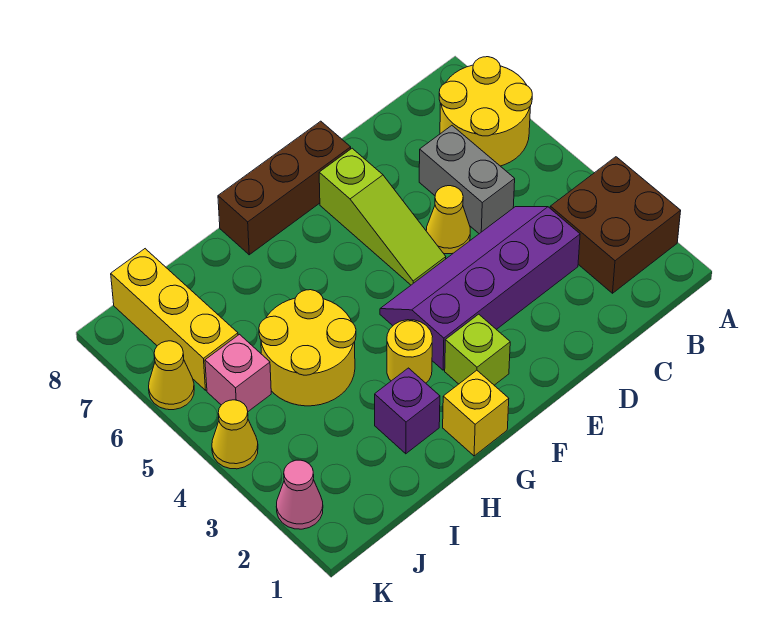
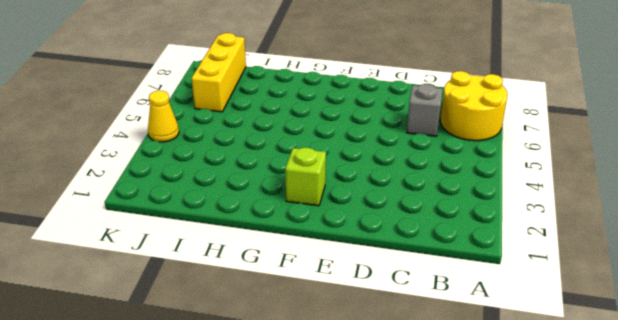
grey 1x1 brick [407,84,443,136] -> grey 1x2 brick [419,126,515,234]
none -> brown 2x2 brick [550,157,681,293]
none -> purple 2x4 slope [380,207,580,370]
none -> yellow 1x1 cone [426,186,470,254]

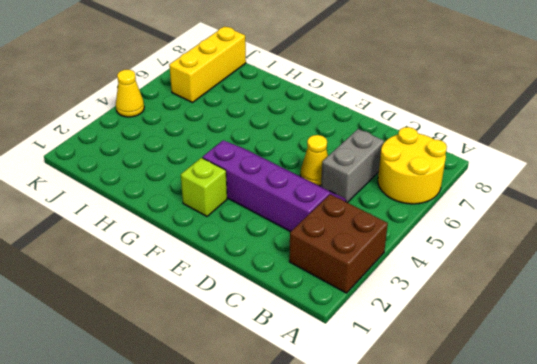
none -> lime 1x3 slope [319,148,446,285]
none -> brown 1x3 brick [218,121,351,255]
none -> yellow 1x1 brick [443,370,509,456]

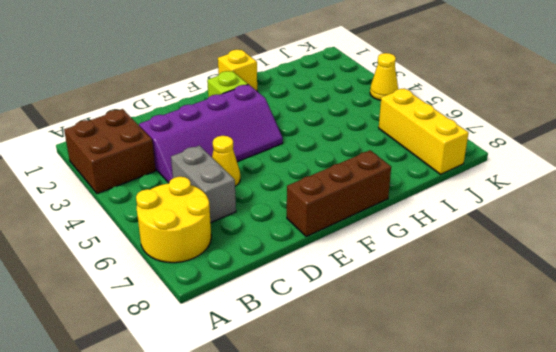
none -> lime 1x3 slope [319,148,446,285]
none -> yellow 1x1 round brick [387,320,433,383]
none -> purple 1x1 brick [375,368,440,454]

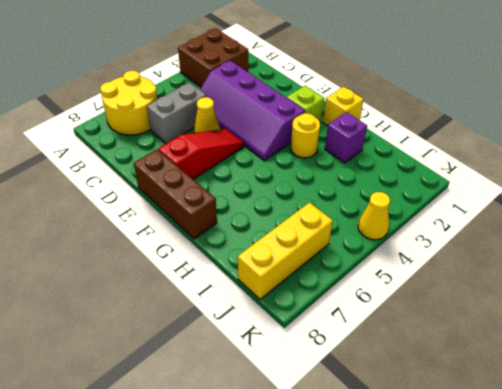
red 1x3 slope [158,129,244,179] -> lime 1x3 slope [319,148,446,285]
none -> yellow 2x2 round brick [259,290,356,406]
none -> pink 1x1 brick [205,334,271,411]
none -> pink 1x1 cone [276,460,323,529]

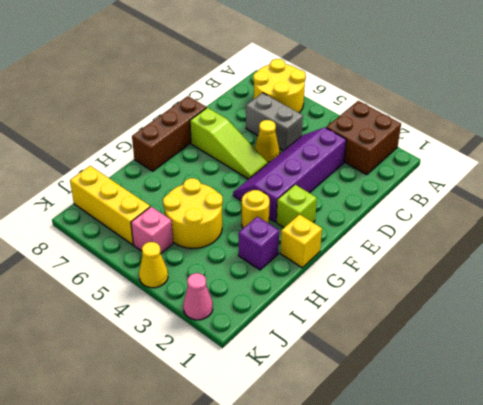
none -> yellow 1x1 cone [149,341,194,410]

